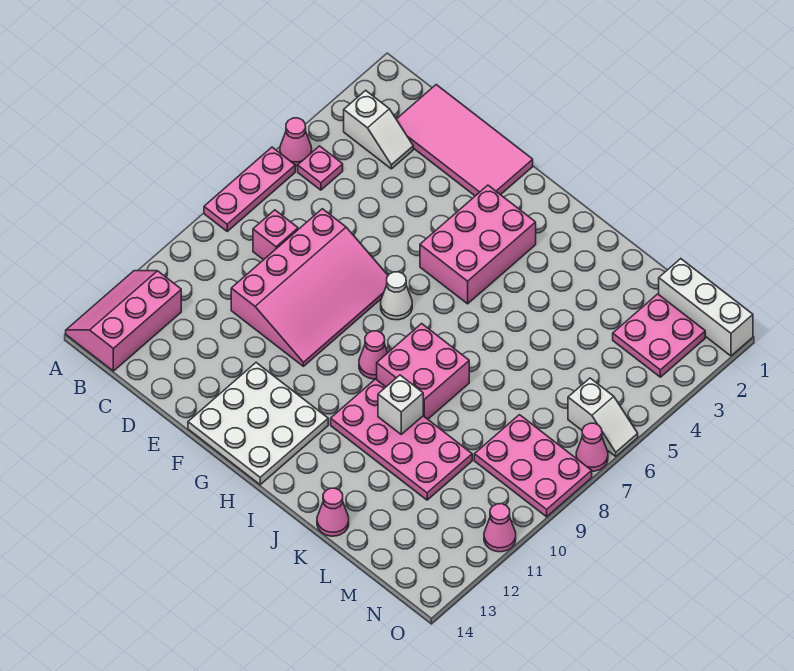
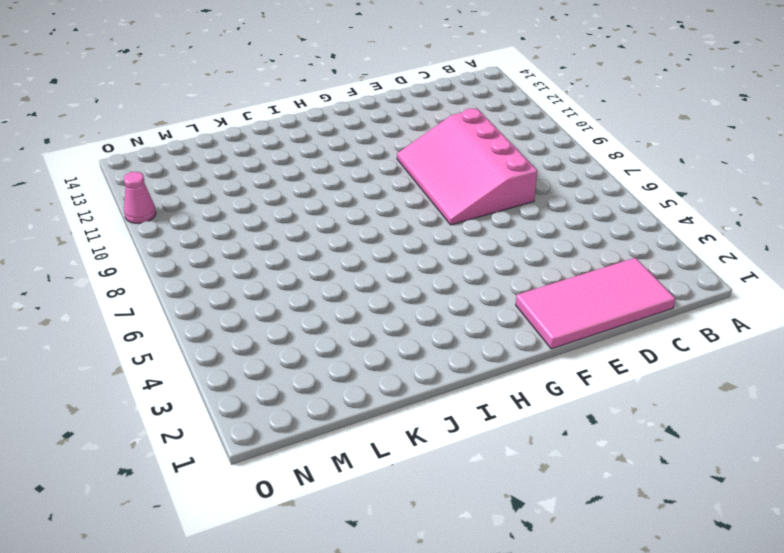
none -> pink 1x1 cone [280,118,312,166]
none -> pink 1x3 plate [204,147,295,231]
none -> pink 2x3 slope [66,271,181,371]

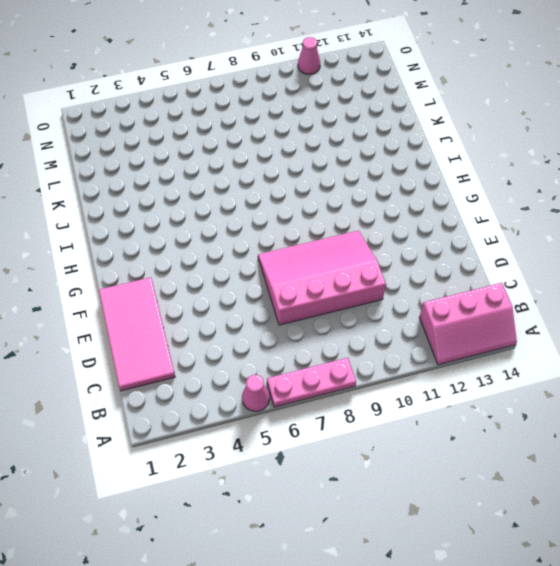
none -> white 1x2 slope [344,90,413,169]
none -> pink 1x1 plate [298,146,343,190]
none -> pink 1x1 brick [253,210,298,260]

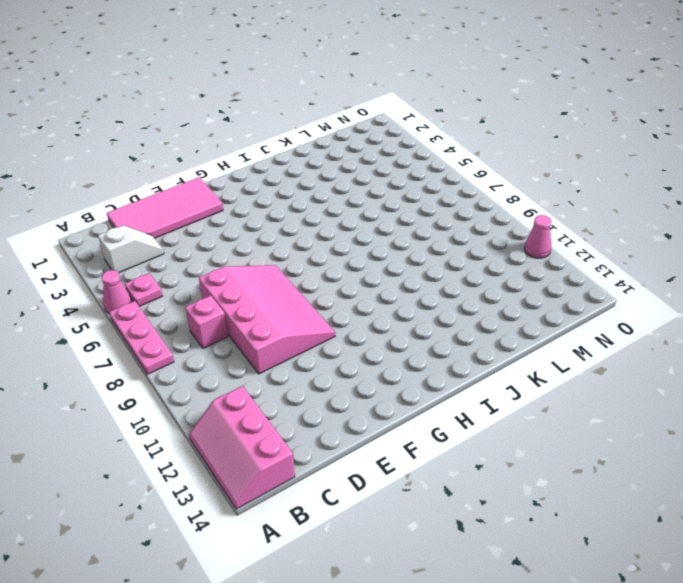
none -> white 3x3 plate [188,363,328,485]
none -> pink 2x3 brick [420,185,536,304]
none -> white 1x1 cone [381,272,412,320]

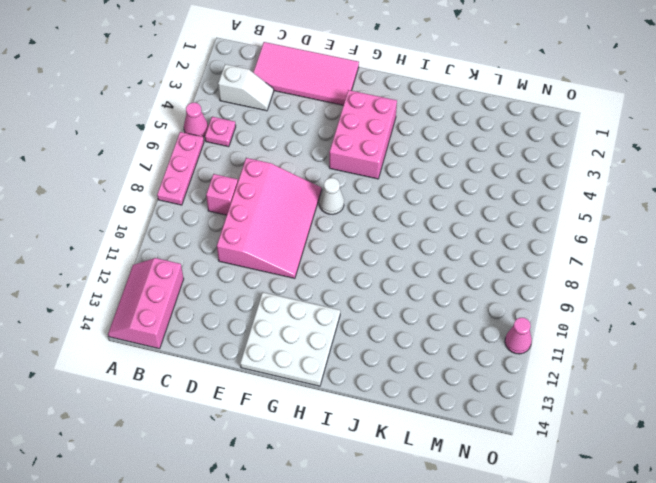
none -> pink 1x1 cone [359,331,388,379]
none -> pink 2x2 brick [377,324,469,419]
none -> pink 2x4 plate [331,379,472,500]

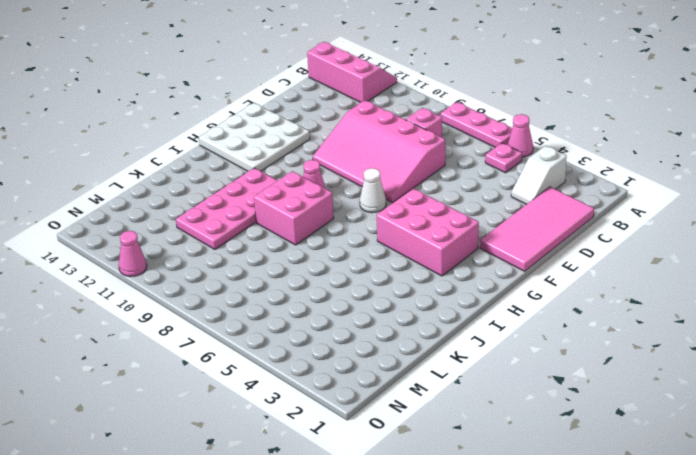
none -> pink 1x1 cone [317,488,349,536]
none -> white 1x3 brick [659,259,753,356]
none -> pink 2x2 plate [613,294,705,377]

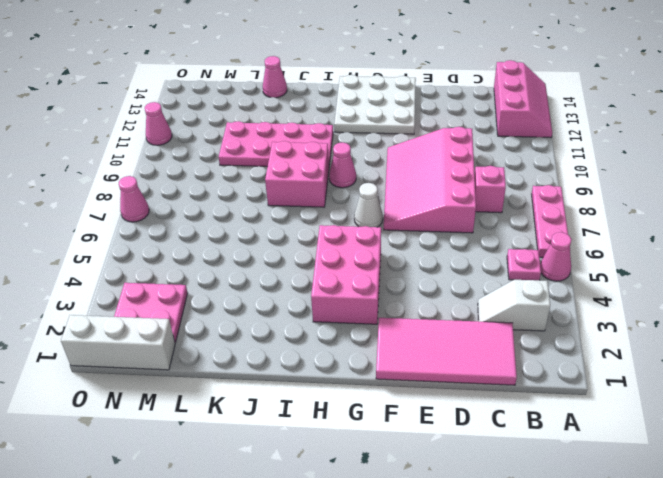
none -> pink 2x3 plate [474,415,592,517]
none -> white 1x2 slope [568,378,638,456]
none -> white 1x1 brick [378,375,423,434]

